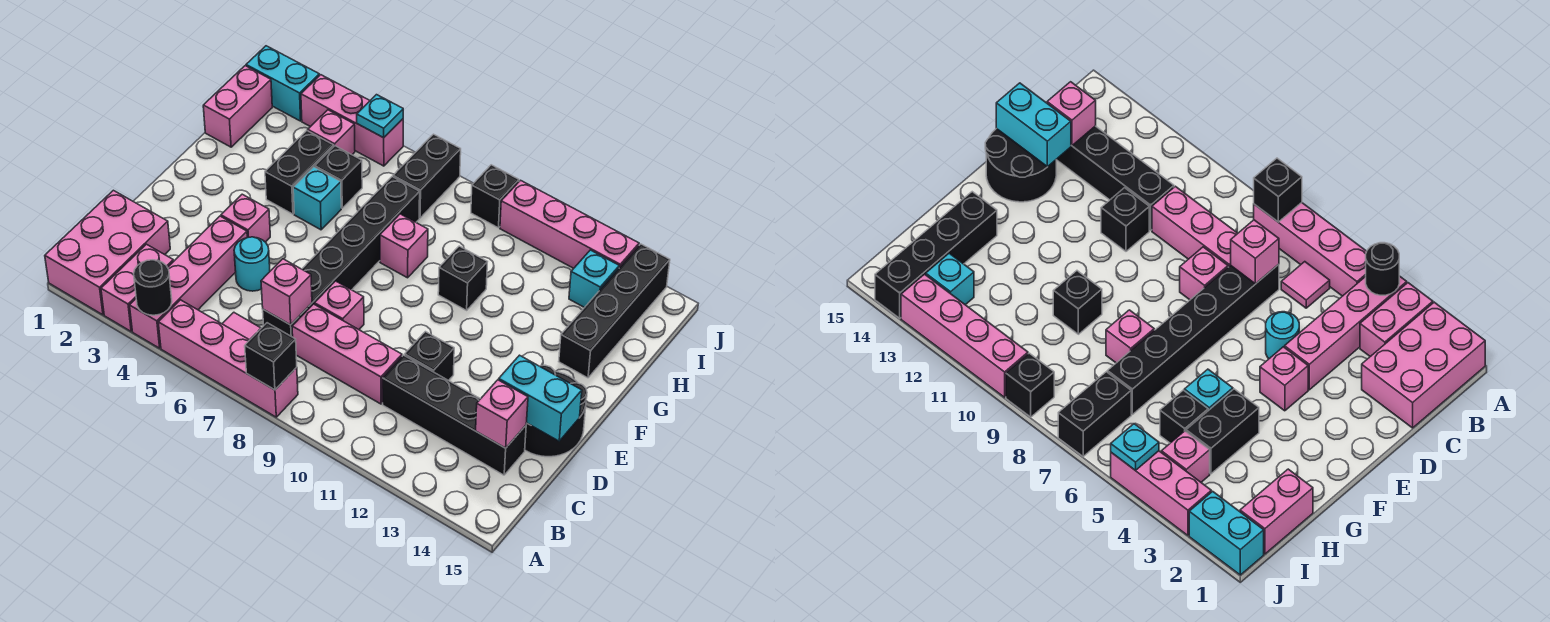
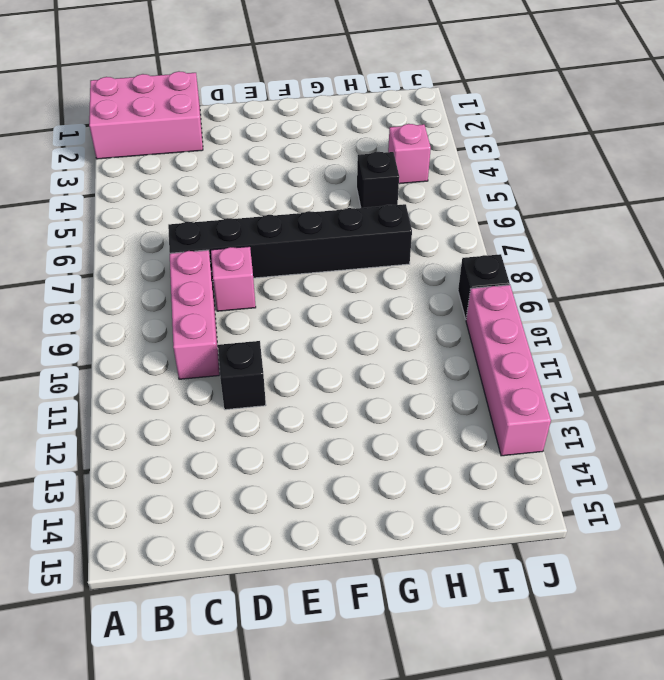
none -> pink 1x2 brick [101,244,174,331]
none -> pink 1x4 brick [130,216,247,348]
none -> pink 1x4 brick [158,300,298,417]
none -> pink 1x1 tile [222,312,261,340]

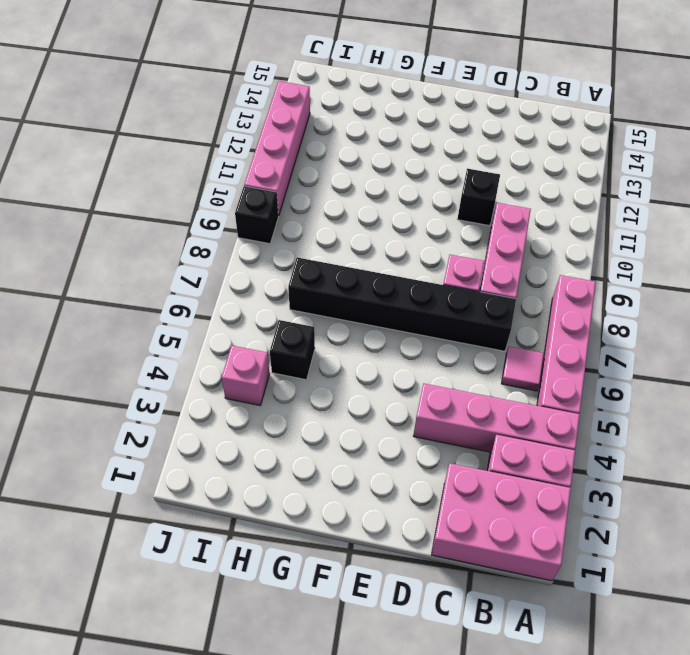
none -> black 1x4 brick [382,355,526,475]
none -> cyan 1x1 round brick [234,237,270,291]
none -> black 2x2 round brick [525,365,587,457]
none -> pink 1x1 brick [221,194,270,242]

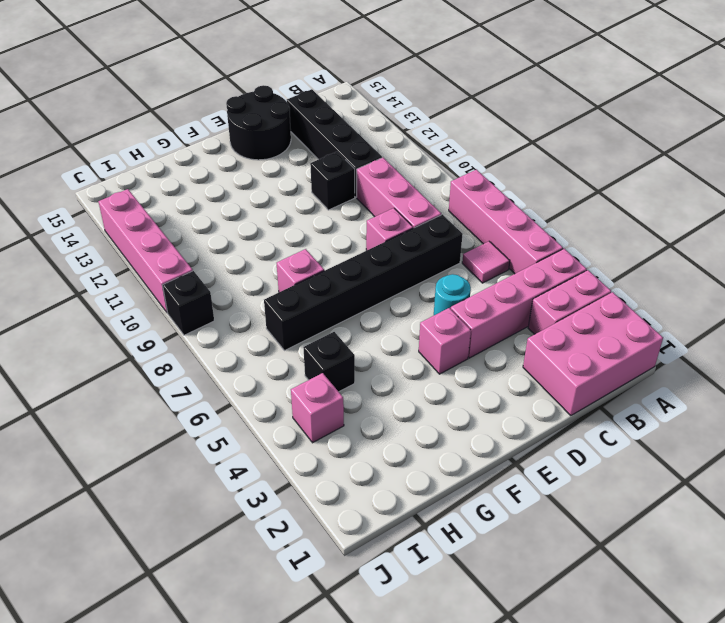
none -> black 1x2 brick [265,131,334,214]
none -> cyan 1x1 brick [293,167,341,230]
none -> black 1x1 brick [438,246,487,310]
none -> black 1x4 brick [559,244,670,378]

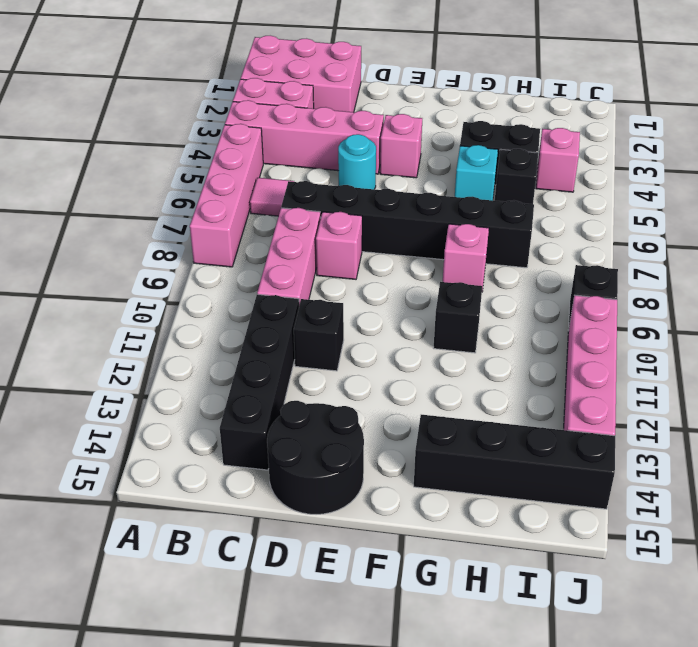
none -> pink 1x2 brick [203,66,272,147]
none -> black 1x2 brick [393,134,461,218]
none -> cyan 1x1 brick [569,250,619,308]
none -> cyan 1x2 brick [246,46,319,121]

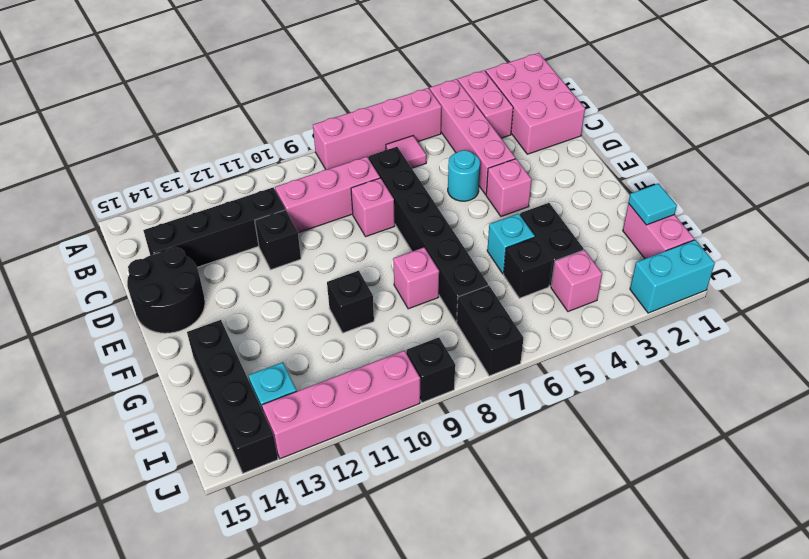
cyan 1x1 tile [628,184,677,225] -> none
none -> pink 1x3 brick [301,75,403,166]
none -> black 1x1 round brick [134,260,172,315]
none -> black 1x1 brick [245,323,297,390]
none -> pink 1x1 brick [261,259,312,325]

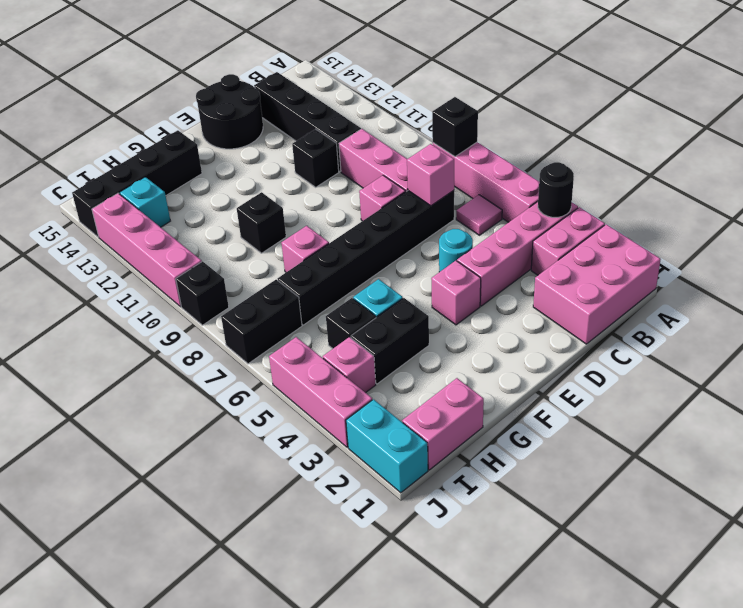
none -> pink 1x1 brick [476,380,528,448]
none -> cyan 1x2 brick [499,355,582,441]
none -> cyan 1x1 plate [357,95,403,138]

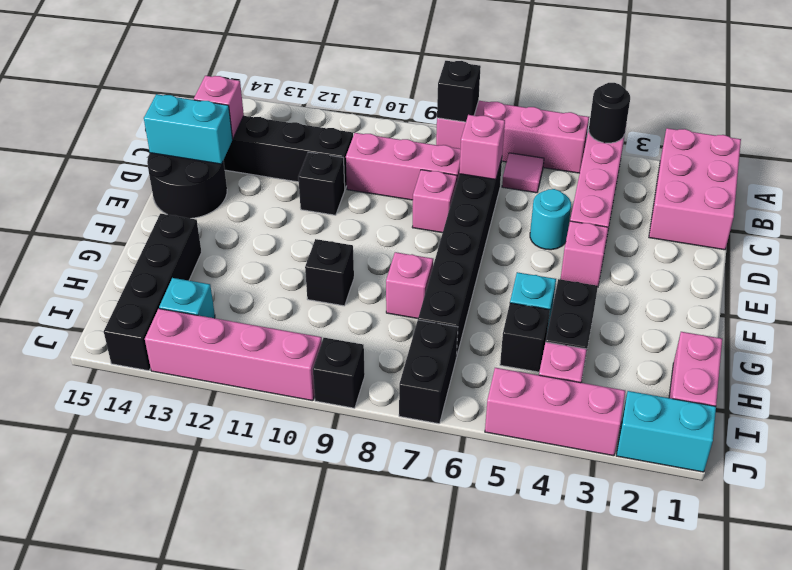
none -> pink 1x2 brick [101,244,174,331]
none -> cyan 1x1 plate [357,95,403,138]

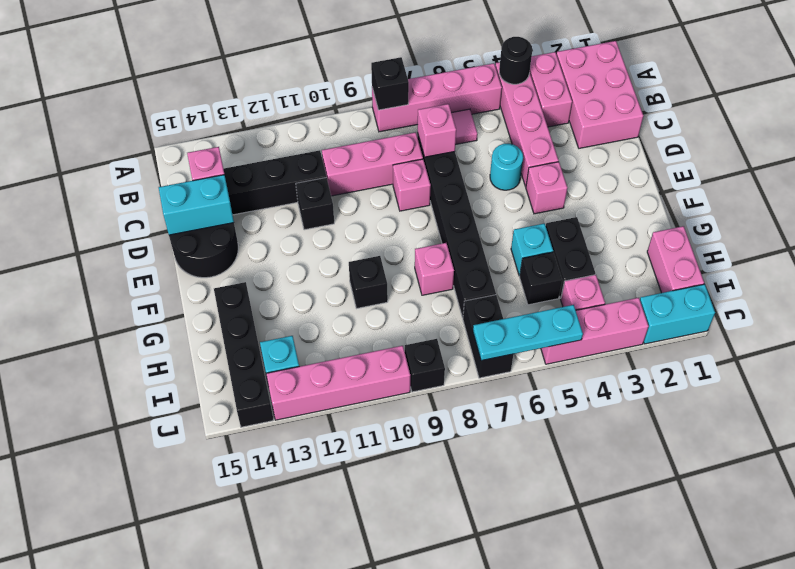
cyan 1x3 plate [473,305,583,361] -> cyan 1x1 plate [357,95,403,138]

